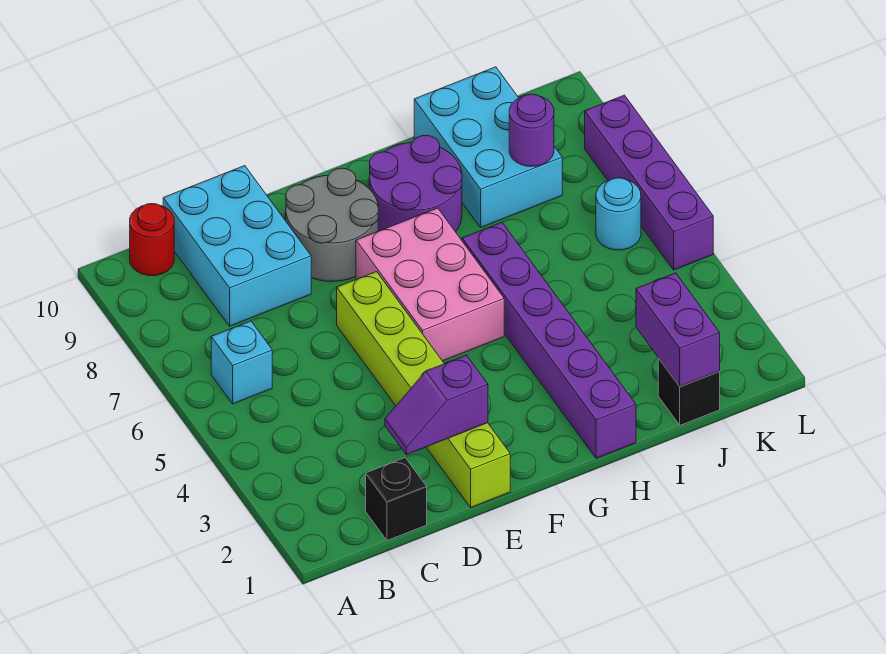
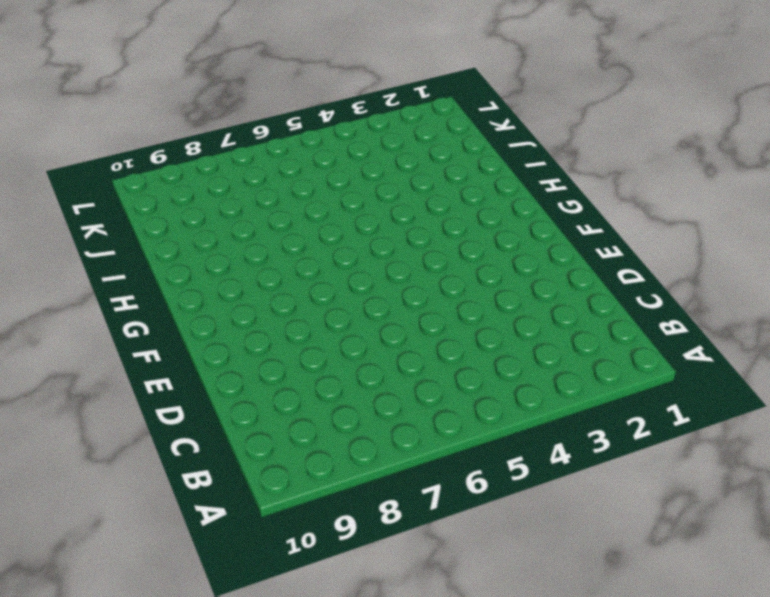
none -> cyan 1x1 brick [211,321,272,404]
none -> red 1x1 round brick [130,204,174,276]
none -> black 1x1 brick [366,458,427,540]

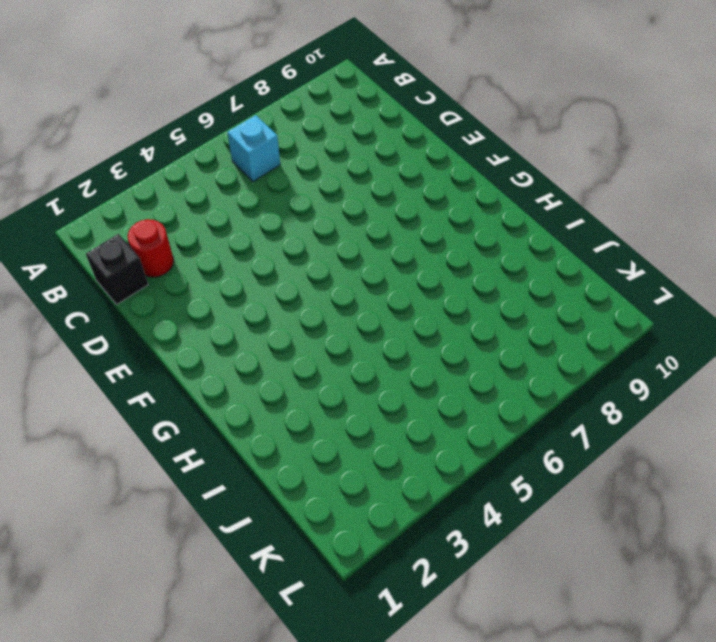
red 1x1 round brick [128,219,174,277] -> red 1x1 round brick moved to [130,204,174,276]
none -> cyan 2x3 brick [163,166,311,326]
none -> lime 1x6 brick [337,272,510,507]
none -> grey 2x2 round brick [286,168,378,281]

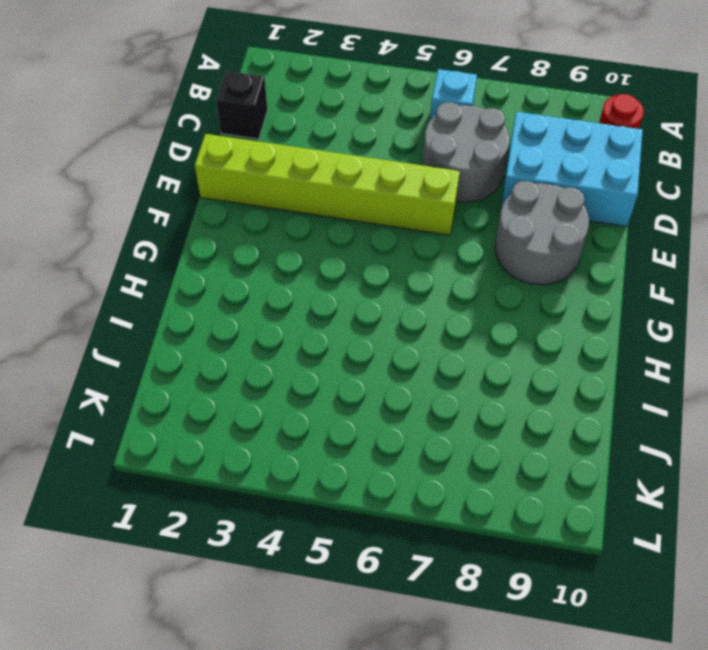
grey 2x2 round brick [423,102,509,202] -> none
none -> pink 2x3 brick [356,208,504,361]
none -> purple 2x2 round brick [369,135,462,232]
none -> purple 1x6 brick [462,222,636,458]

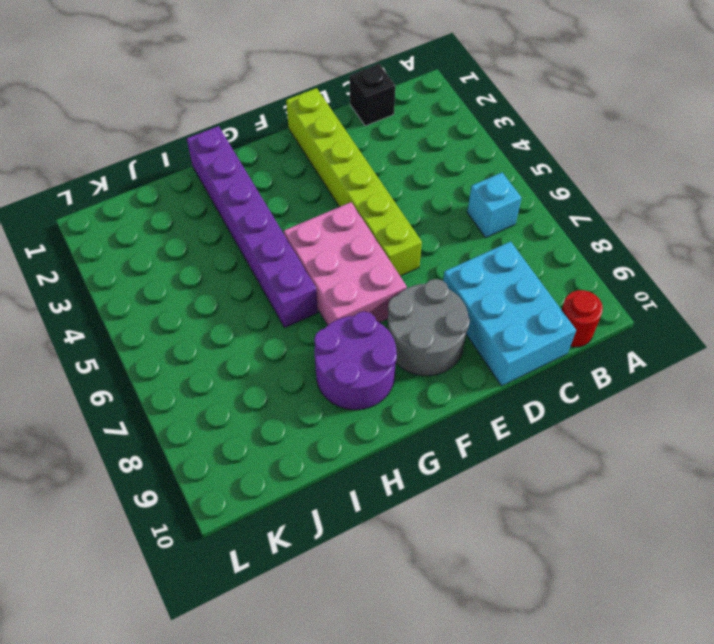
none -> cyan 2x3 brick [414,67,562,227]
none -> black 1x1 brick [658,358,720,425]
none -> cyan 1x1 round brick [596,178,641,250]

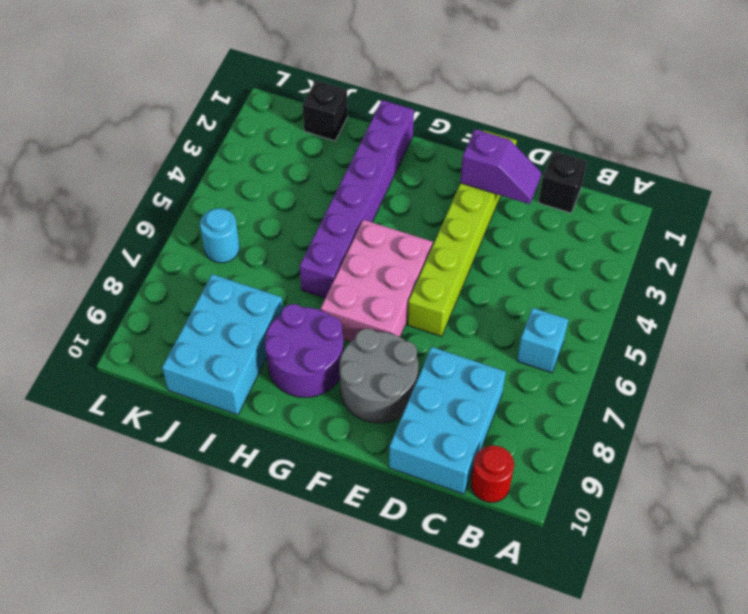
none -> purple 1x4 brick [585,95,713,270]
none -> purple 1x2 brick [636,273,720,386]
none -> purple 1x1 round brick [509,94,554,166]

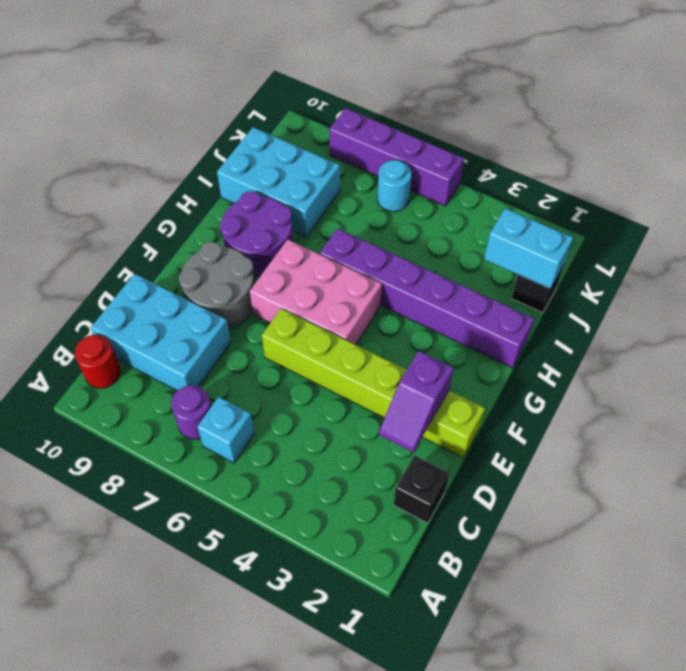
purple 1x1 round brick [171,385,211,439] -> purple 1x1 round brick moved to [509,94,554,166]
cyan 1x2 brick [484,208,573,289] -> purple 1x2 brick [636,273,720,386]

